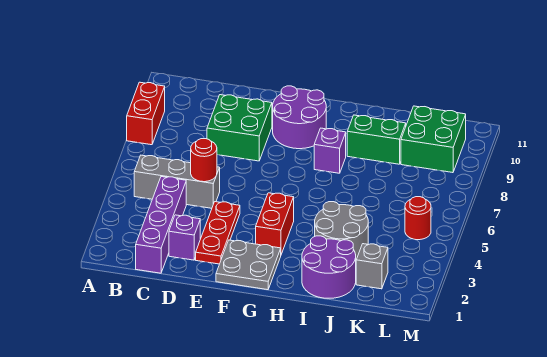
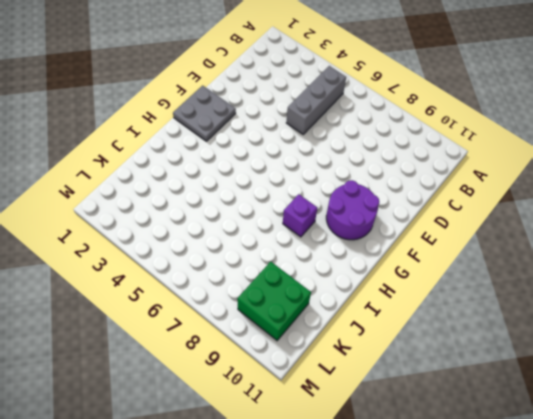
none -> red 1x2 brick [127,82,165,145]
none -> purple 1x4 brick [136,177,186,273]
none -> purple 1x1 brick [169,215,200,260]

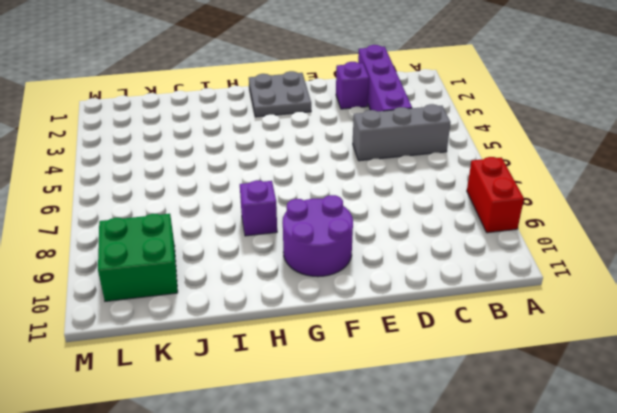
none -> green 2x2 brick [207,95,272,161]
none -> red 1x3 plate [196,202,240,264]
none -> red 1x2 brick [256,193,294,254]

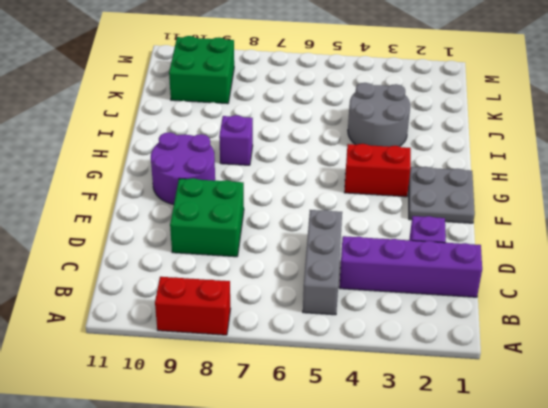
none -> red 1x3 plate [196,202,240,264]
none -> purple 2x2 round brick [302,236,356,298]
none -> green 1x2 brick [347,115,406,164]

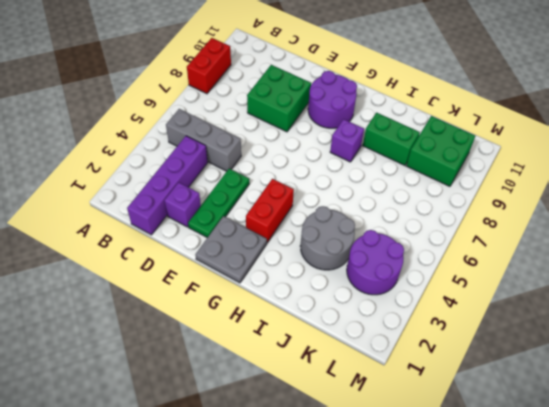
green 1x3 plate [188,169,249,238] -> red 1x3 plate [196,202,240,264]
purple 2x2 round brick [347,230,404,295] -> purple 2x2 round brick moved to [302,236,356,298]
none -> grey 1x1 brick [356,244,388,289]
none -> red 1x1 round brick [405,197,431,240]
none -> red 1x1 round brick [191,139,217,182]

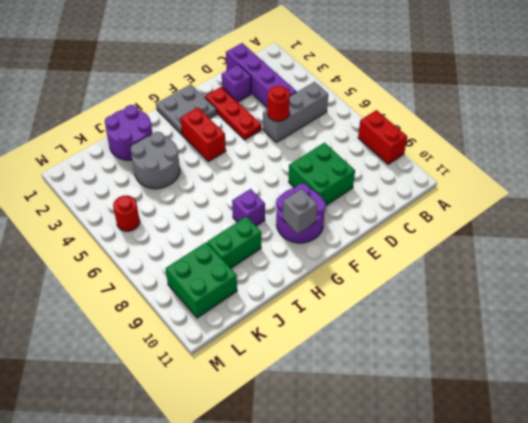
grey 1x1 brick [282,189,317,234] -> grey 1x1 brick moved to [356,244,388,289]

